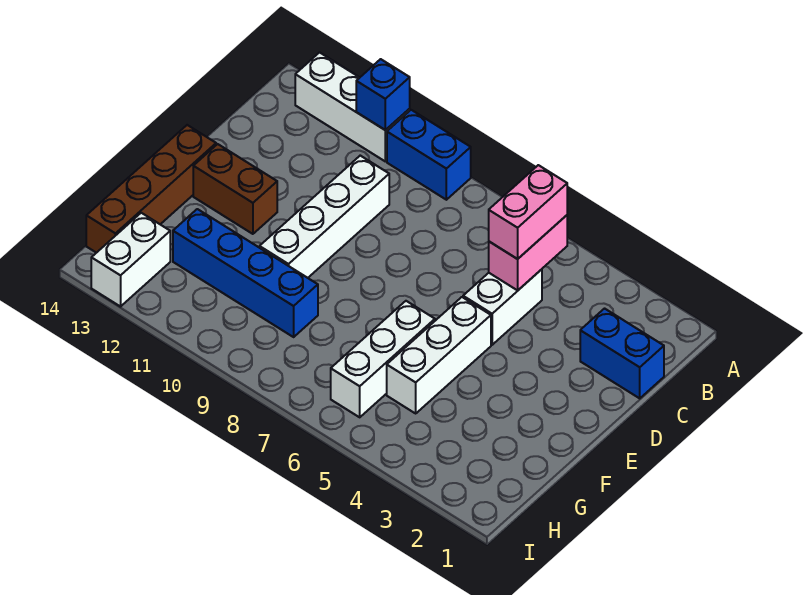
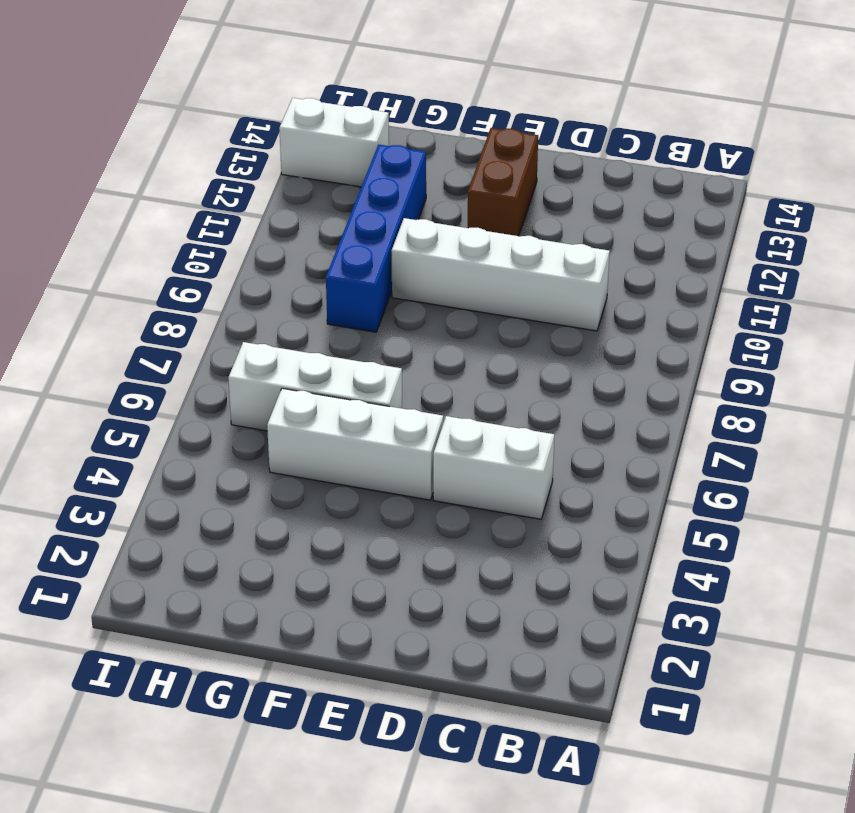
none -> blue 1x2 brick [387,110,471,200]
none -> white 1x3 brick [295,52,410,161]
none -> blue 1x2 brick [580,309,664,398]

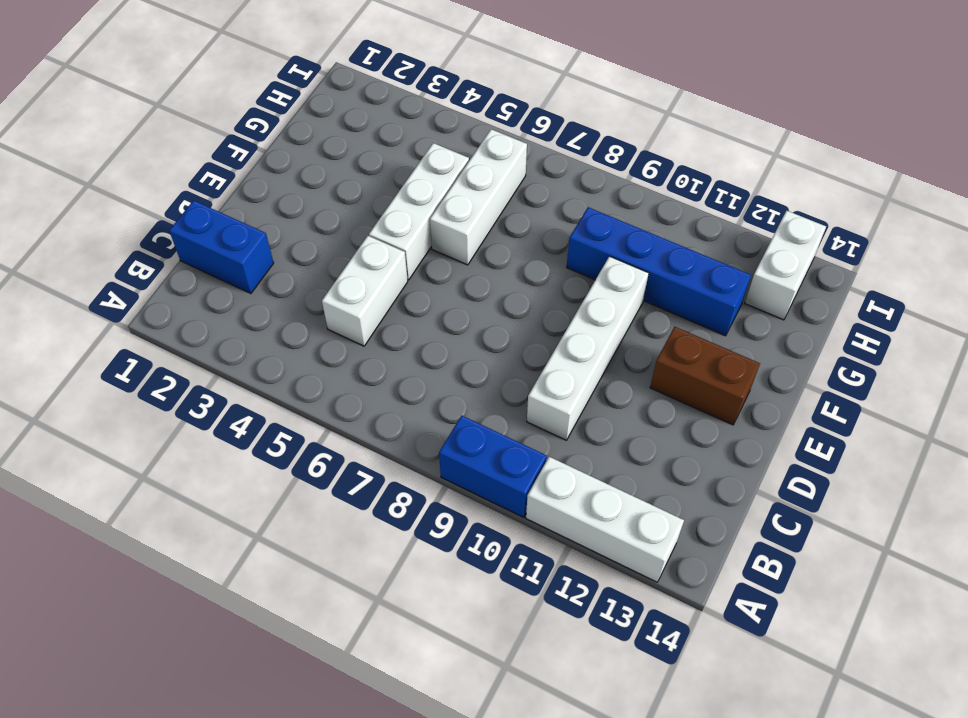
none -> brown 1x4 brick [86,125,216,253]
none -> blue 1x1 brick [356,59,410,130]
none -> pink 1x2 brick [489,215,567,290]

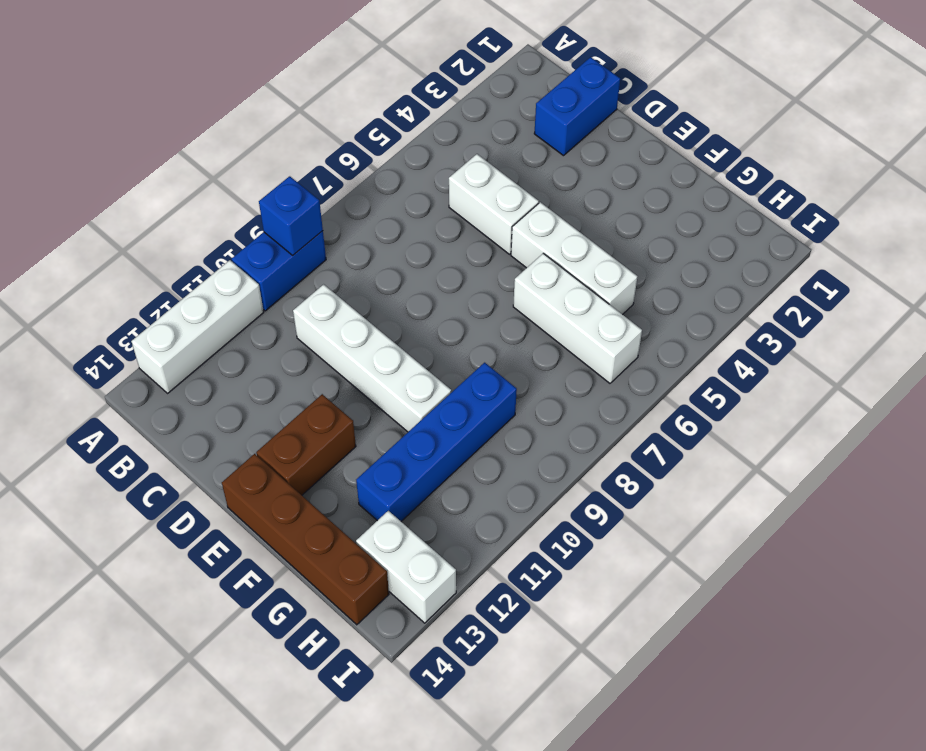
blue 1x1 brick [259,176,323,255] -> blue 1x1 brick moved to [356,59,410,130]
none -> pink 1x2 brick [489,215,567,290]
none -> pink 1x2 brick [489,165,567,259]

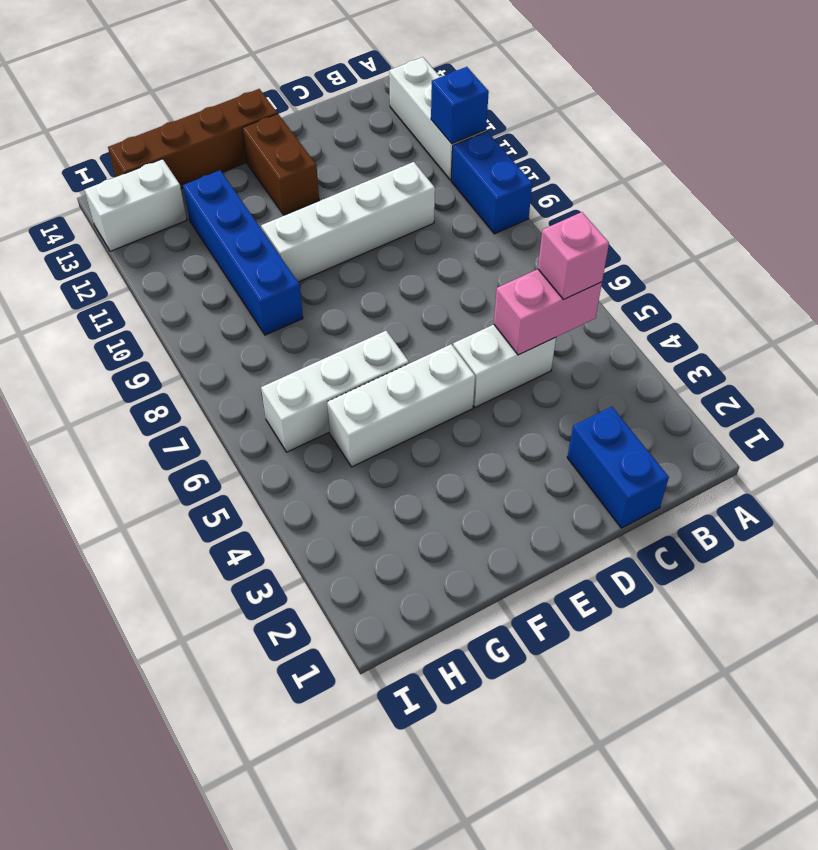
pink 1x1 brick [538,212,609,299] -> pink 1x2 brick [489,165,567,259]

